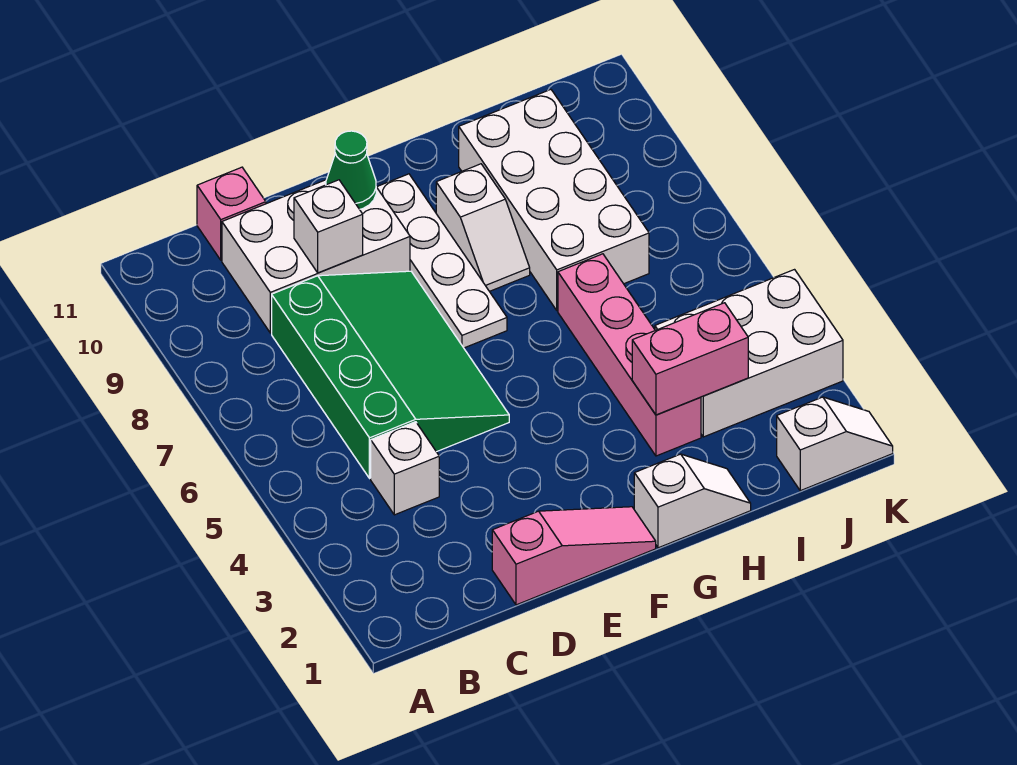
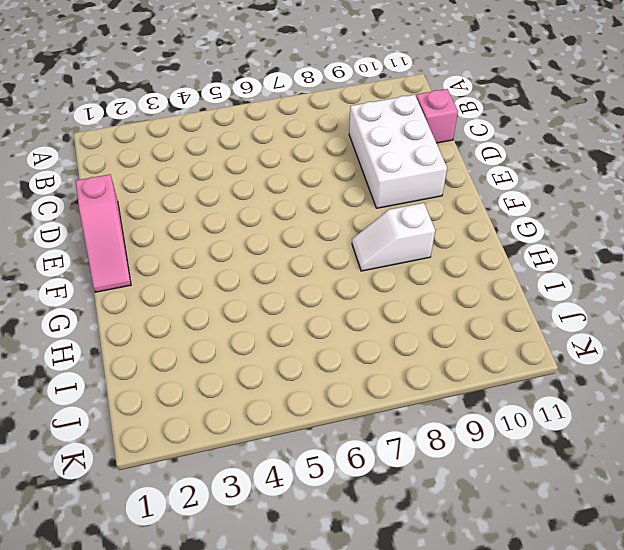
none -> white 1x1 brick [371,422,439,515]
none -> green 3x4 slope [272,271,509,478]
none -> white 1x4 plate [377,174,507,348]

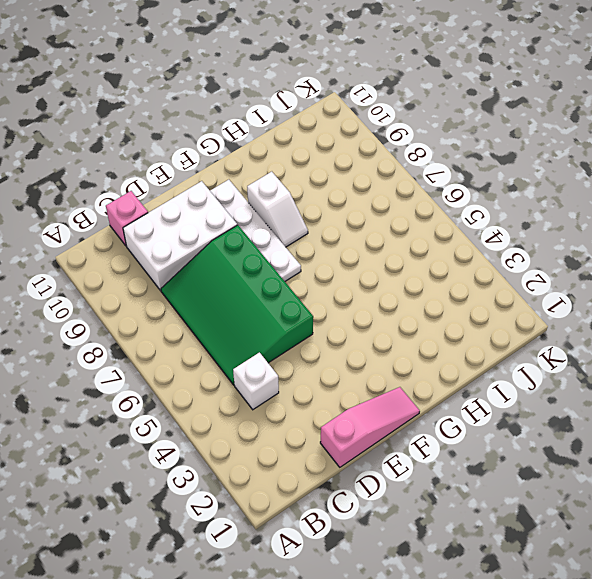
green 3x4 slope [161,225,313,385] -> green 3x4 slope turned to [272,271,509,478]
none -> white 1x2 slope [634,454,751,548]
none -> pink 1x4 brick [558,254,701,456]
none -> white 2x4 brick [459,90,649,310]

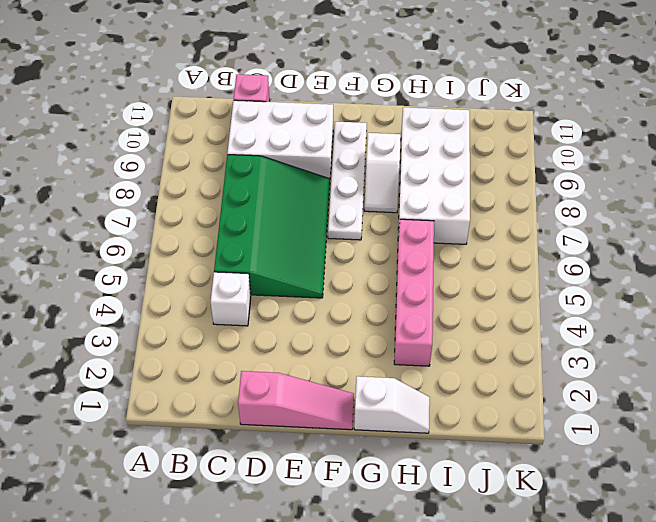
none -> white 2x3 brick [655,270,843,437]
none -> white 1x2 slope [777,397,893,491]
none -> white 1x1 brick [294,180,363,273]

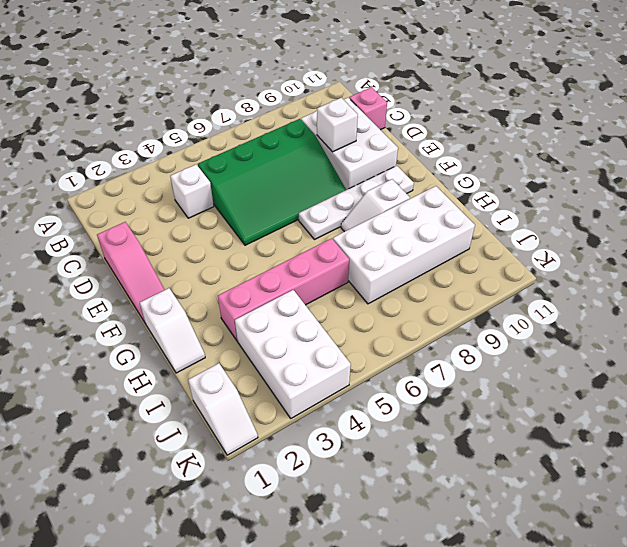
none -> green 1x1 cone [326,131,376,209]
none -> pink 1x2 brick [632,303,748,415]

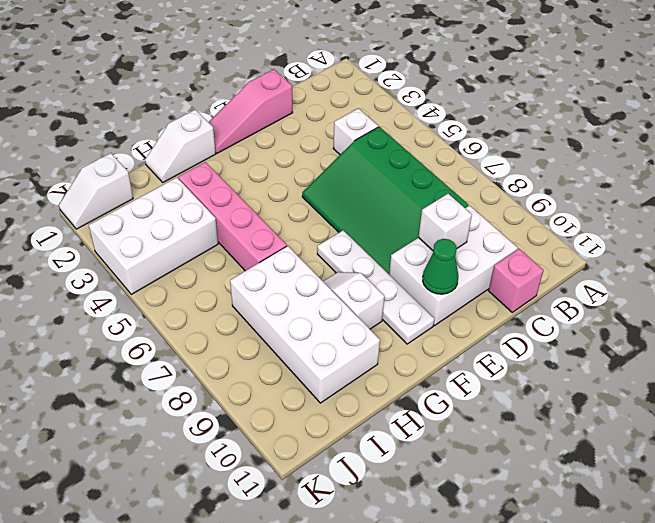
none -> pink 1x2 brick [632,303,748,415]

